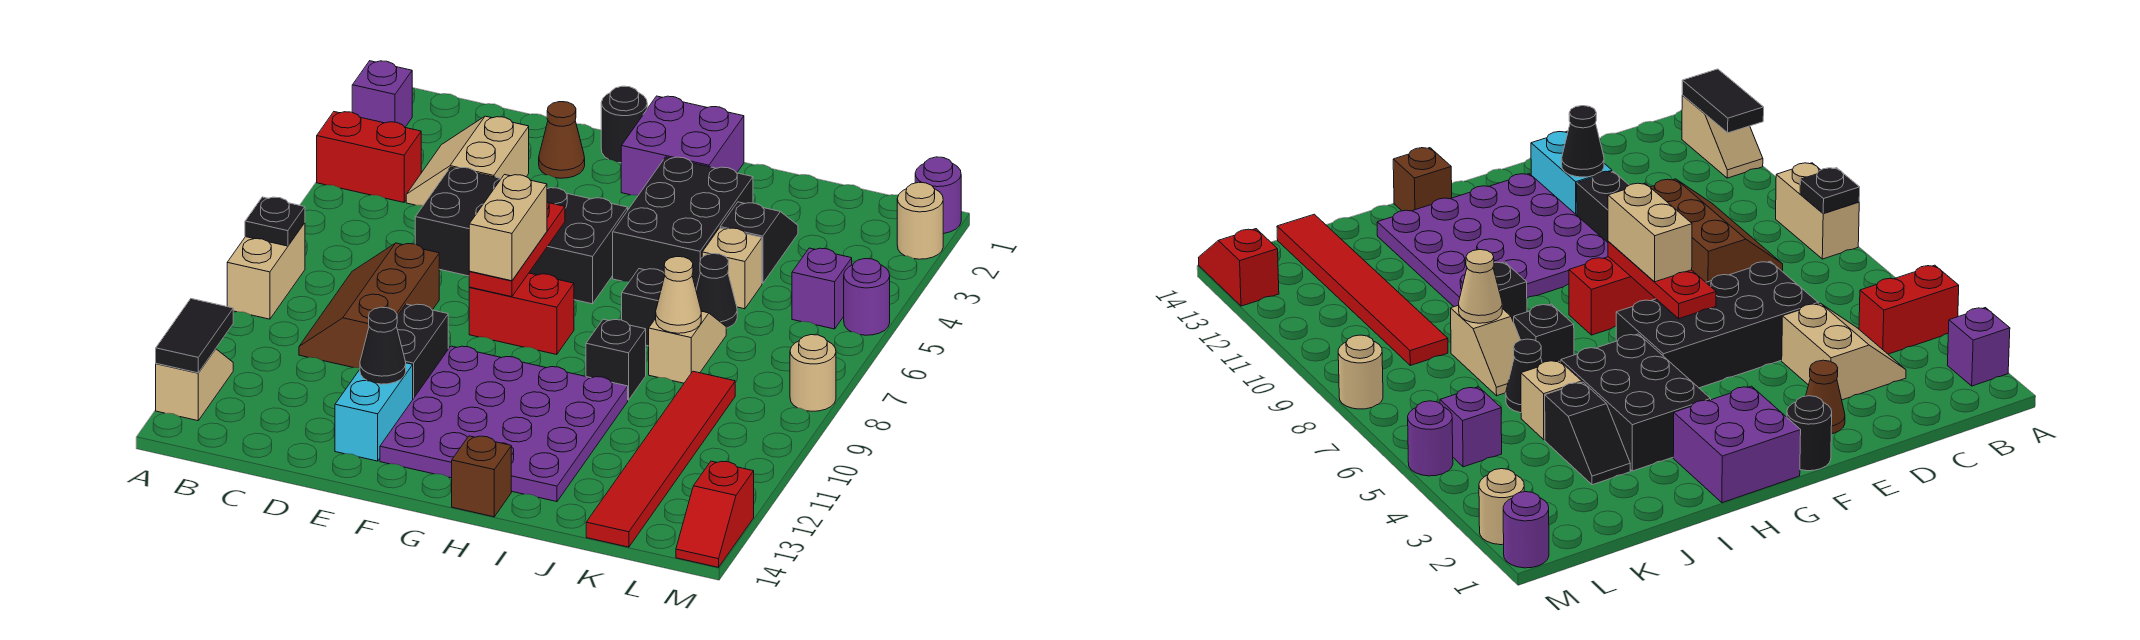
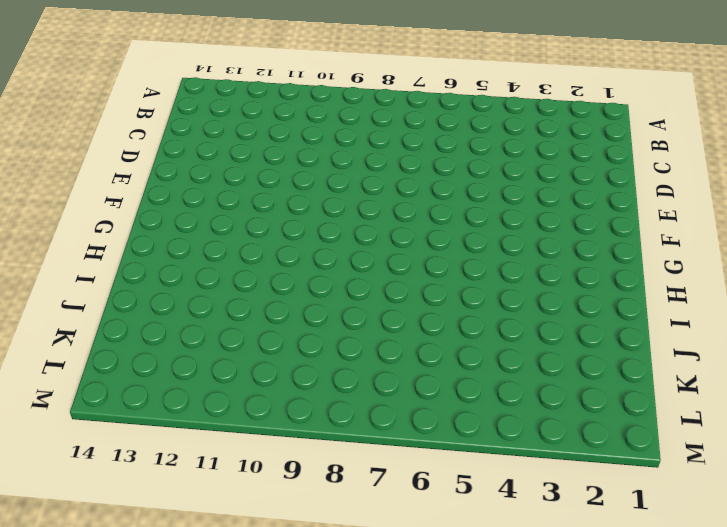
none -> purple 1x1 brick [352,61,412,127]
none -> red 1x2 brick [317,112,421,202]
none -> tan 1x2 brick [227,223,305,319]
none -> tan 1x2 slope [156,349,233,421]

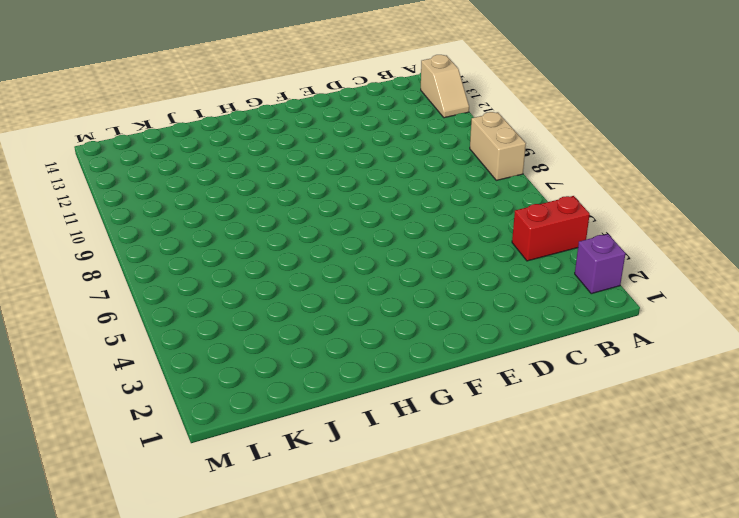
none -> tan 2x2 slope [406,116,529,206]
none -> brown 2x3 slope [299,243,439,368]
none -> black 2x4 brick [415,167,628,304]
none -> brown 1x1 cone [539,102,585,178]

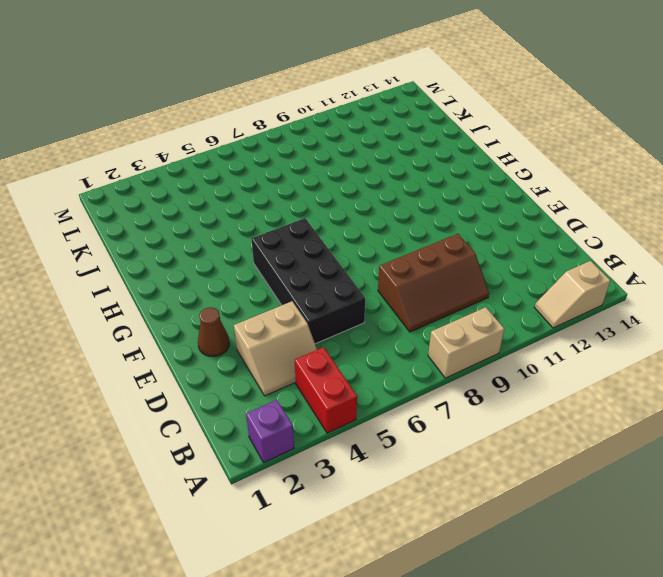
none -> black 1x2 brick [397,304,448,399]
none -> cyan 1x2 brick [335,363,413,461]
none -> black 1x1 round brick [601,86,647,163]
none -> red 1x2 brick [469,273,574,355]

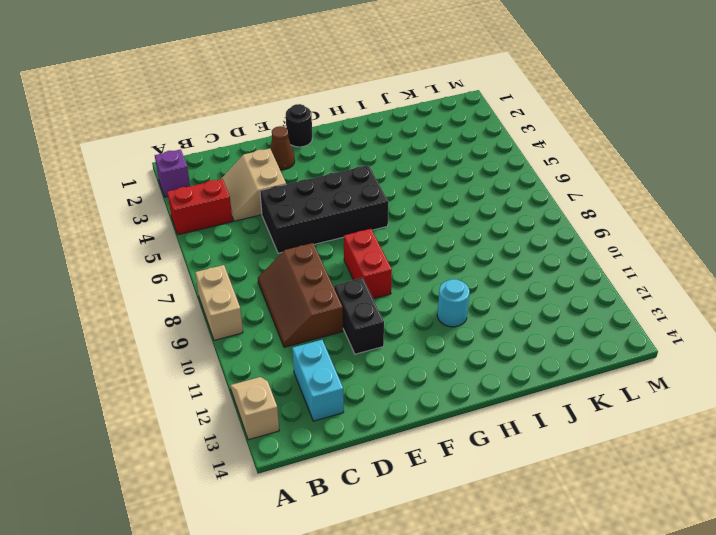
cyan 1x2 brick [292,340,344,421] -> cyan 1x2 brick moved to [335,363,413,461]
red 1x2 brick [344,229,392,299] -> red 1x2 brick turned to [469,273,574,355]
cyan 1x1 round brick [437,279,470,327] -> purple 4x4 plate [380,346,628,502]
none -> purple 2x2 brick [621,96,744,195]
none -> black 2x3 brick [613,157,753,289]
none -> brown 1x1 brick [452,436,511,517]
none -> black 1x1 brick [622,269,665,346]

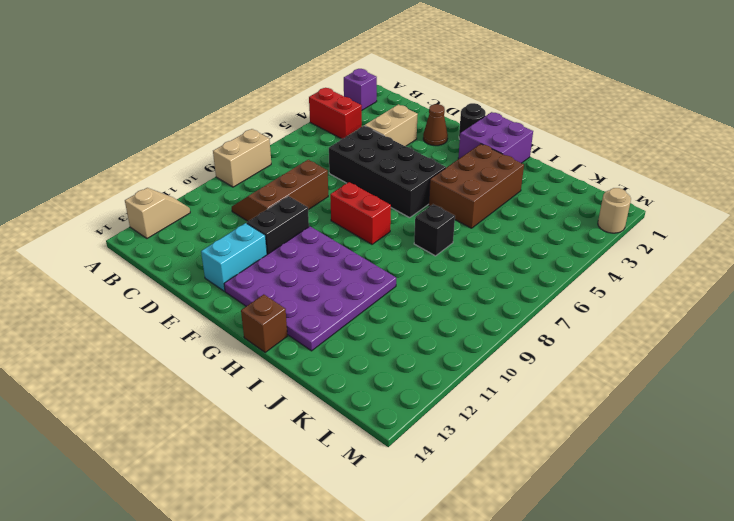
brown 2x3 brick [429,144,524,228] -> black 2x3 brick [613,157,753,289]
none -> black 1x1 brick [586,319,646,400]
none -> black 1x2 slope [720,202,798,283]
none -> tan 1x1 brick [702,228,762,309]
none -> black 1x1 cone [696,254,737,328]

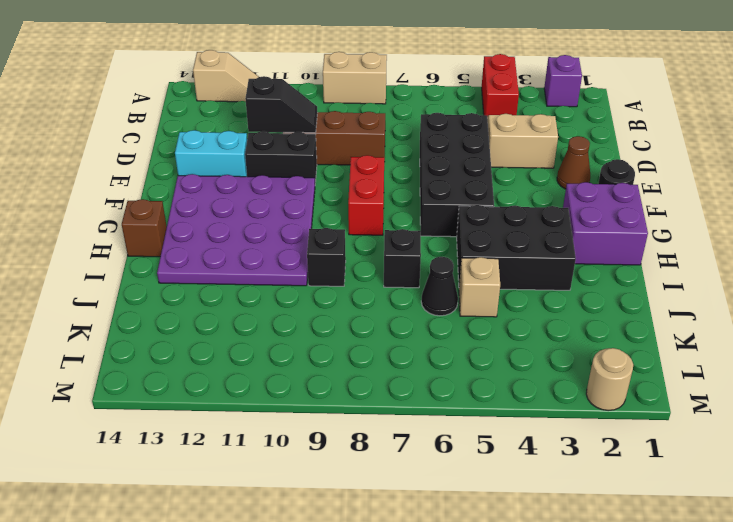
black 1x2 slope [245,76,318,133] -> black 1x2 slope moved to [720,202,798,283]
none -> tan 1x2 slope [649,311,726,383]
none -> red 1x6 tile [586,371,735,547]
none -> purple 1x1 brick [792,248,852,329]
none -> purple 1x1 round brick [915,157,961,234]

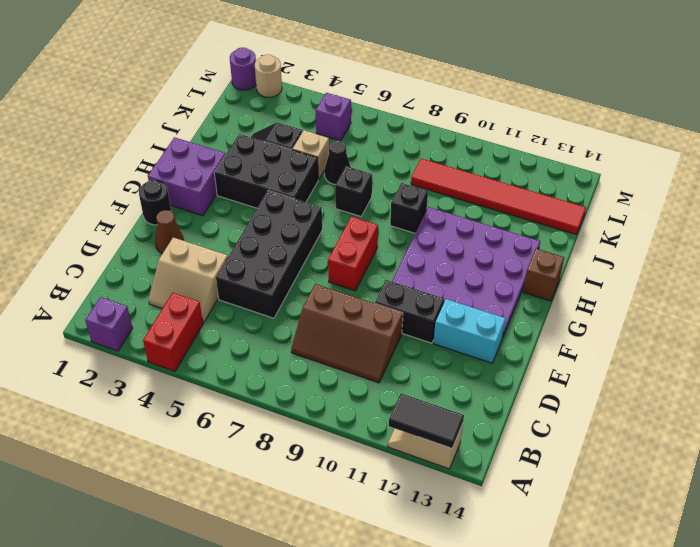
none -> tan 1x2 brick [227,223,305,319]
none -> tan 1x2 slope [649,311,726,383]
none -> purple 1x1 round brick [844,259,890,335]
none -> tan 1x1 round brick [790,335,836,411]

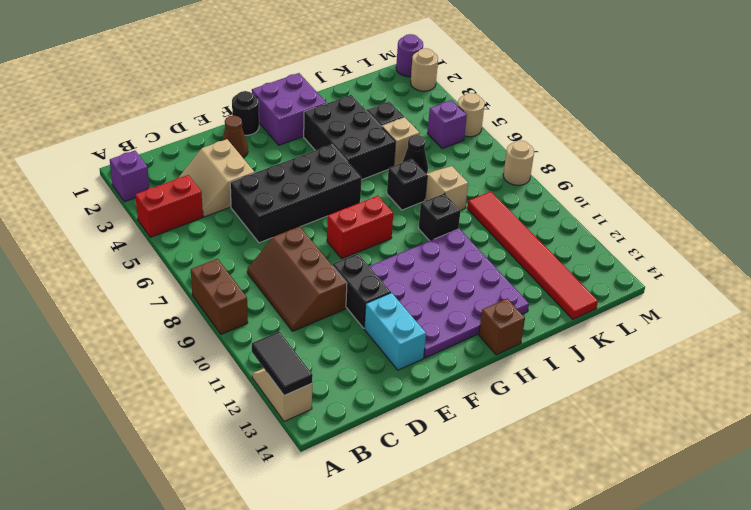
brown 1x2 brick [191,259,248,334] -> tan 1x2 brick [227,223,305,319]
tan 1x1 round brick [458,93,485,137] -> purple 1x1 round brick [844,259,890,335]
none -> red 1x2 slope [676,461,754,567]
none -> black 1x1 plate [245,197,305,246]
none -> black 1x1 cone [360,307,406,384]
none -> red 1x3 plate [469,202,565,297]

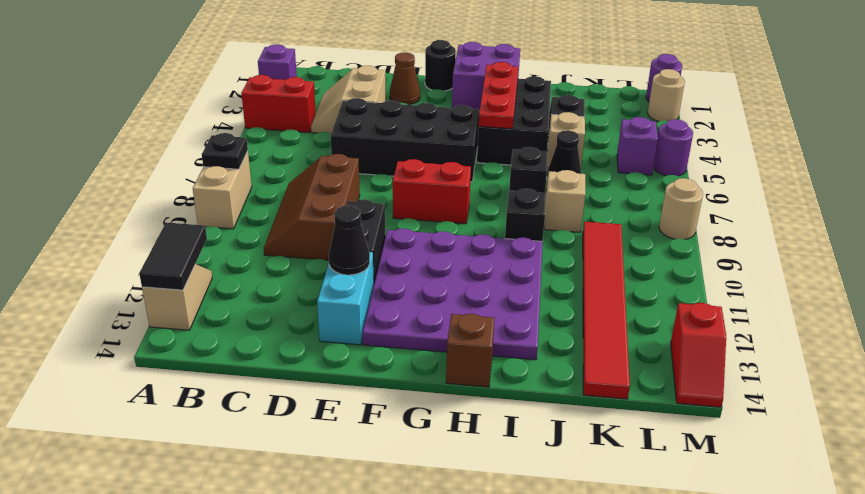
red 1x3 plate [479,62,518,129] -> red 1x3 plate moved to [469,202,565,297]
none -> tan 1x1 cone [656,257,701,333]
none -> tan 1x2 brick [469,175,547,281]

